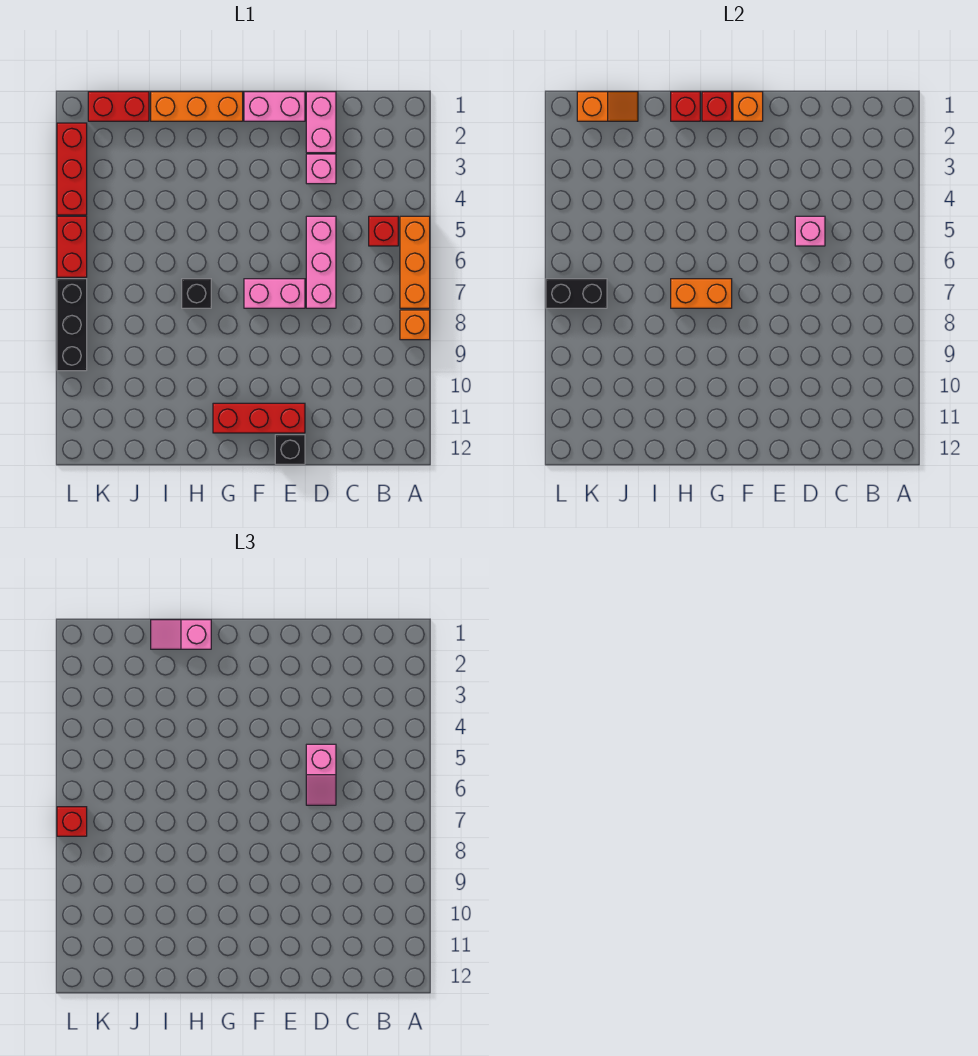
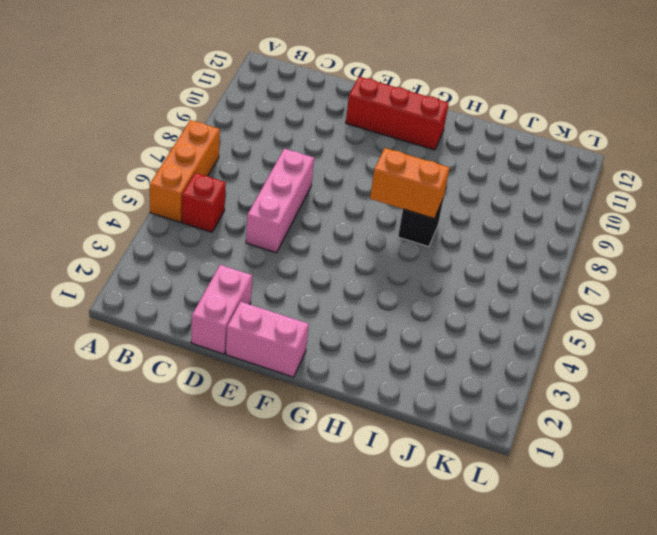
none -> orange 1x1 brick [400,310,430,340]
none -> pink 1x1 brick [306,154,336,184]
none -> pink 1x2 brick [244,279,305,308]

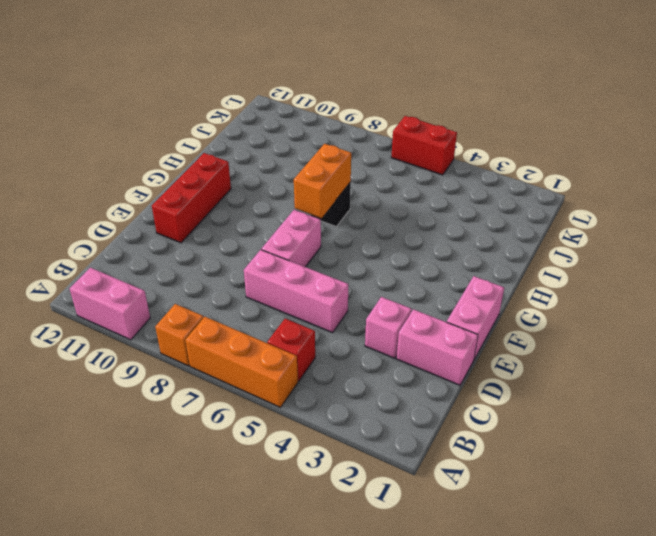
pink 1x2 brick [70,268,150,340] -> none
none -> black 1x1 brick [275,435,305,464]
none -> orange 1x3 brick [151,92,243,121]
none -> red 1x2 brick [88,92,149,121]

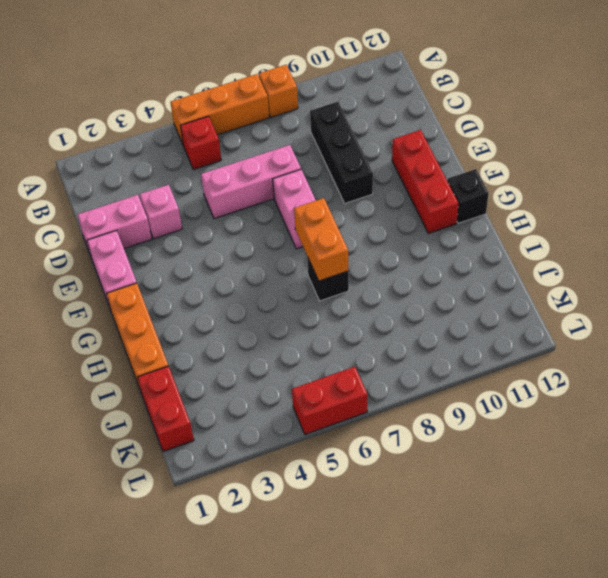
black 1x3 brick [310,102,373,203] -> black 1x3 brick turned to [57,279,87,371]
black 1x1 brick [447,169,489,223] -> black 1x1 brick moved to [275,435,305,464]
none -> red 1x3 brick [57,123,87,215]
none -> pink 1x1 brick [795,216,825,246]
none -> orange 1x1 brick [733,92,763,121]

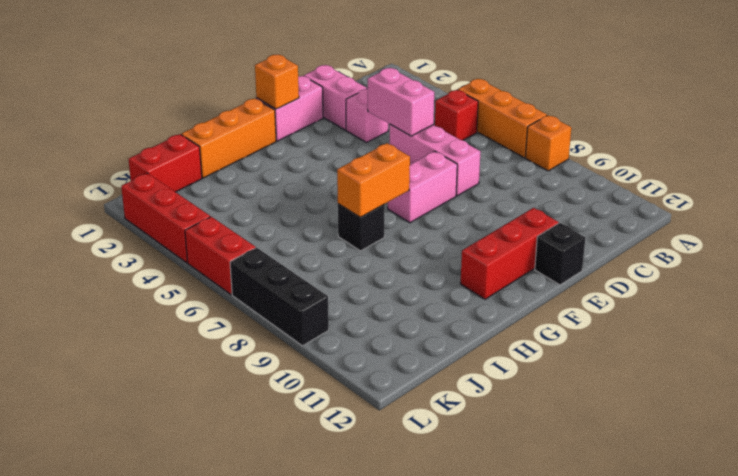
pink 1x2 brick [368,68,434,136] -> pink 1x1 brick [795,216,825,246]
none -> red 1x1 brick [702,92,732,121]
none -> red 1x1 brick [671,92,700,121]
none -> orange 1x2 slope [577,92,638,121]

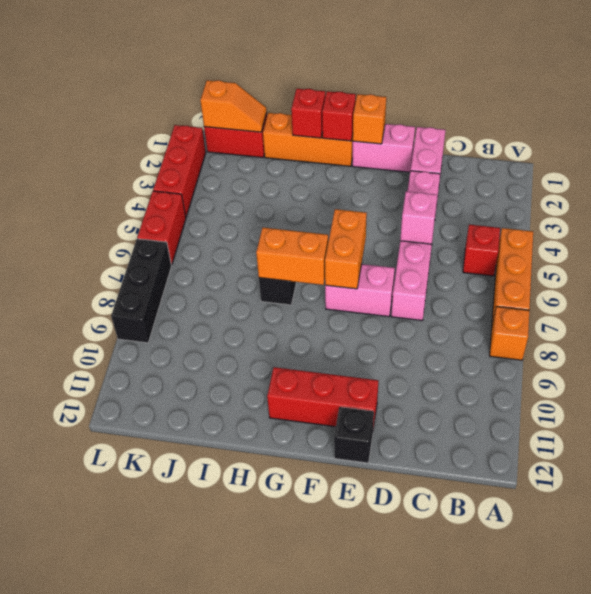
orange 1x2 brick [325,209,367,289] -> none
none -> black 1x2 brick [546,279,607,308]
none -> pink 1x2 slope [306,744,336,805]
none -> pink 1x2 slope [151,620,211,649]

